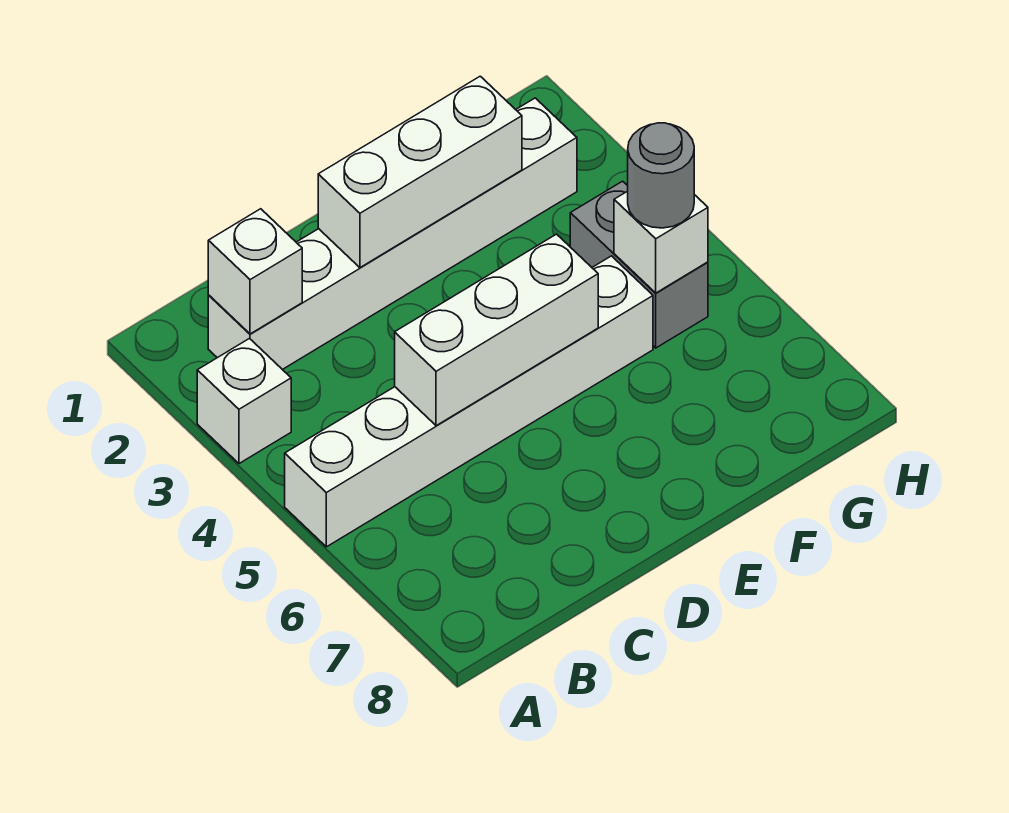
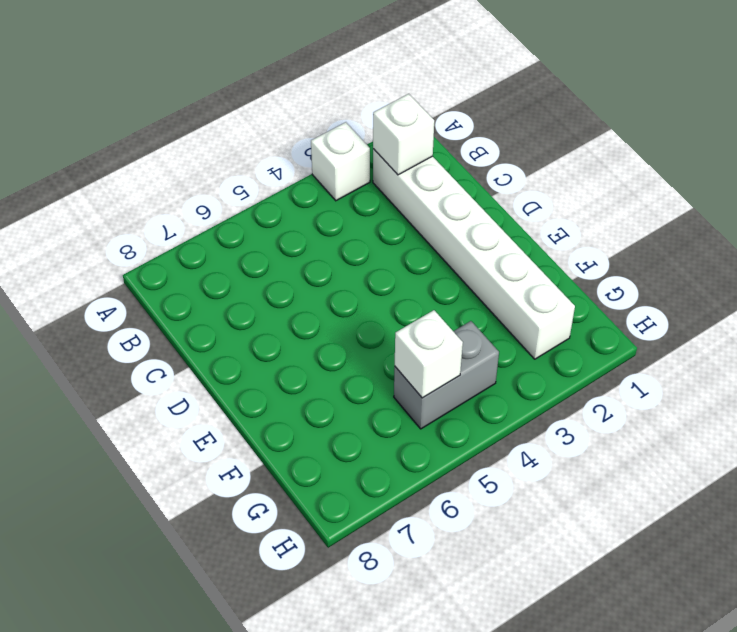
none -> white 1x6 brick [285,256,653,547]
none -> white 1x3 brick [395,234,598,426]

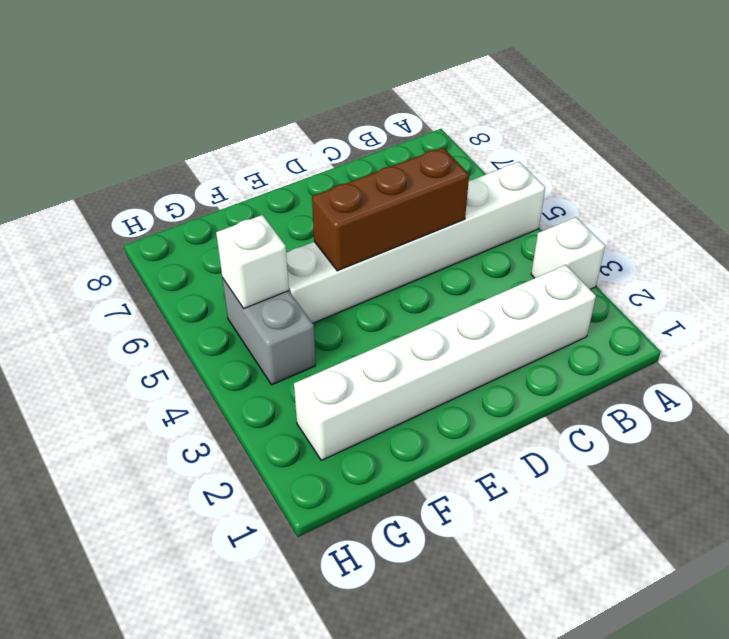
brown 1x3 brick [312,147,469,271] -> white 1x3 brick [395,234,598,426]
none -> white 1x1 brick [208,209,302,334]
none -> white 1x3 brick [318,76,522,268]

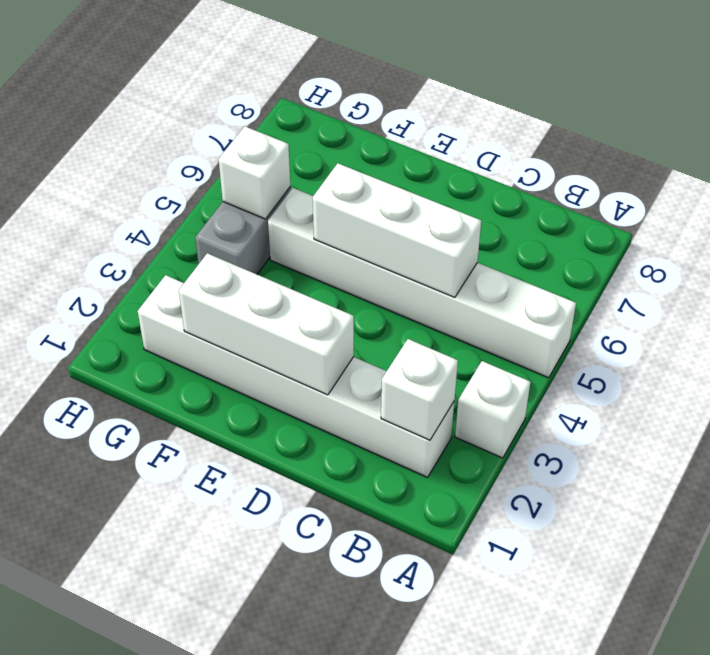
none -> grey 1x1 round brick [628,123,694,228]

